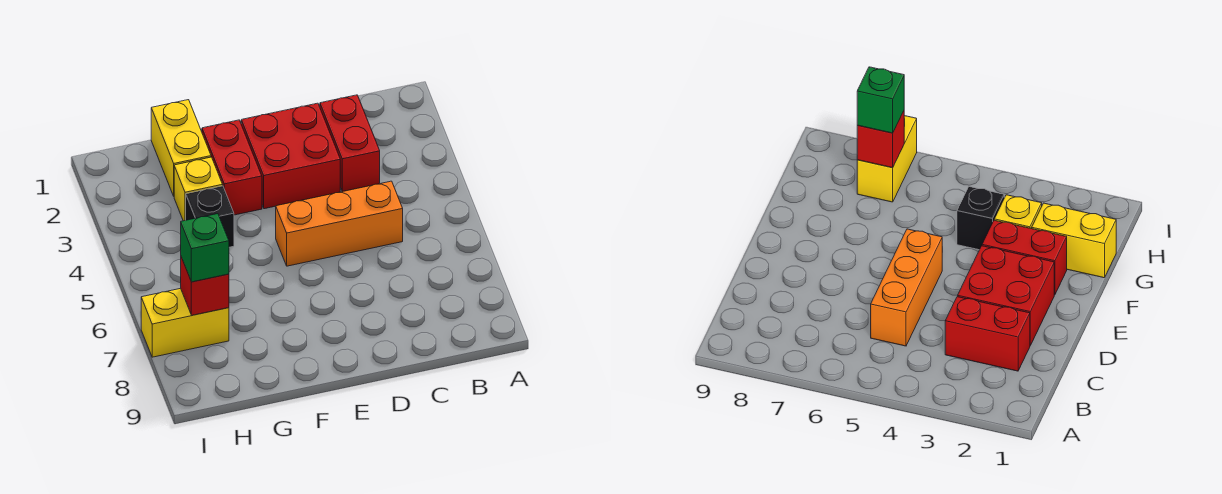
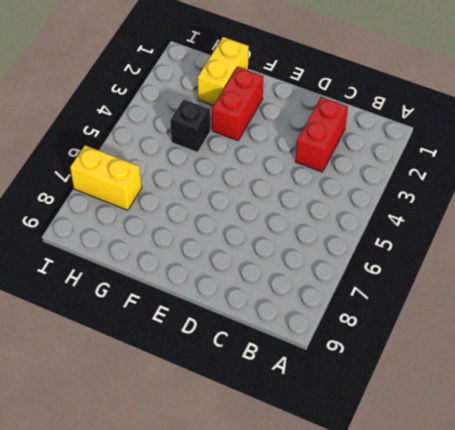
none -> orange 1x3 brick [276,181,403,266]
none -> red 2x2 brick [241,103,340,209]

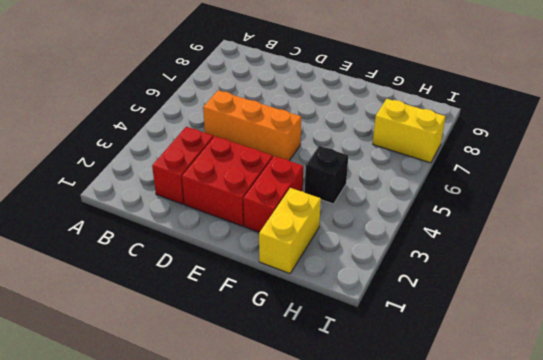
none -> yellow 1x1 brick [174,157,223,221]
none -> red 1x1 brick [181,257,229,315]

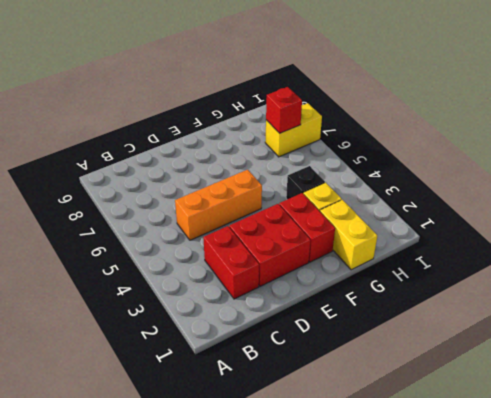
none -> green 1x1 brick [181,214,229,282]

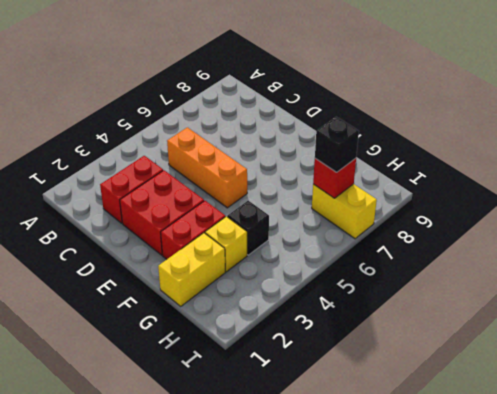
black 1x1 brick [315,117,359,172] -> green 1x1 brick [181,214,229,282]

